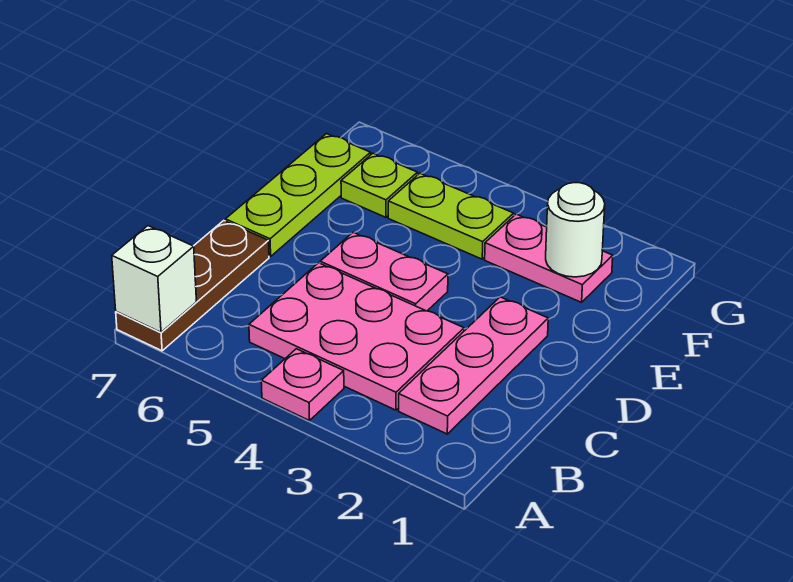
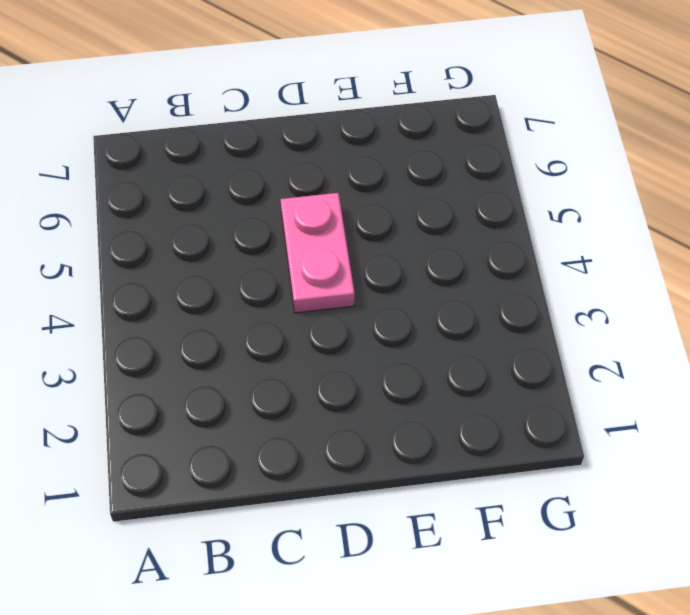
none -> pink 1x1 plate [261,349,344,421]
none -> brown 1x3 plate [116,221,269,351]

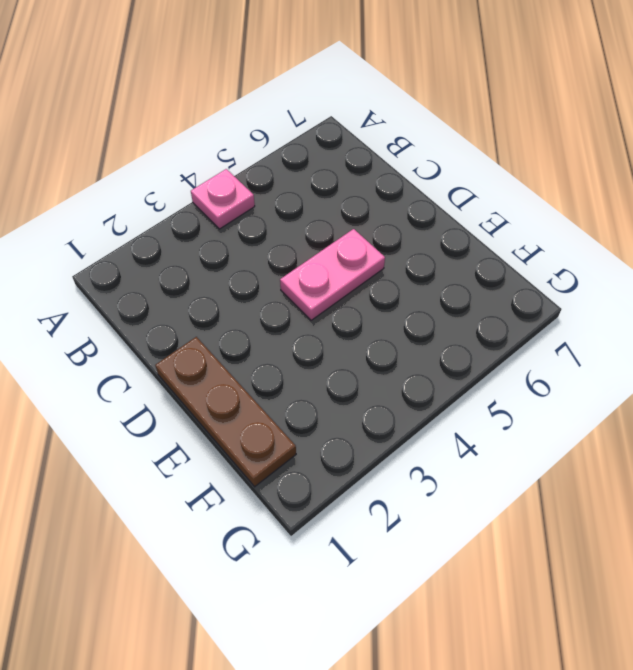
brown 1x3 plate [155,337,296,487] -> brown 1x3 plate moved to [116,221,269,351]
none -> pink 1x3 plate [399,297,548,434]
none -> pink 2x3 plate [249,263,464,410]

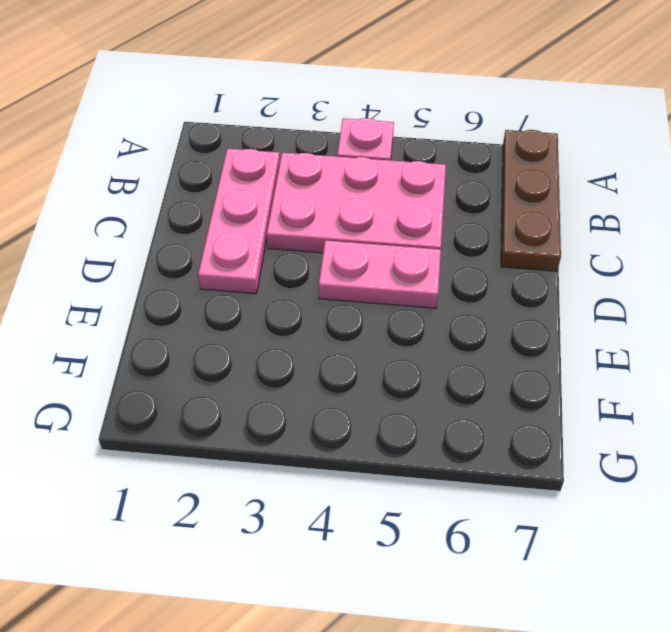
none -> lime 1x3 plate [225,134,371,256]
none -> pink 1x2 plate [485,214,613,302]

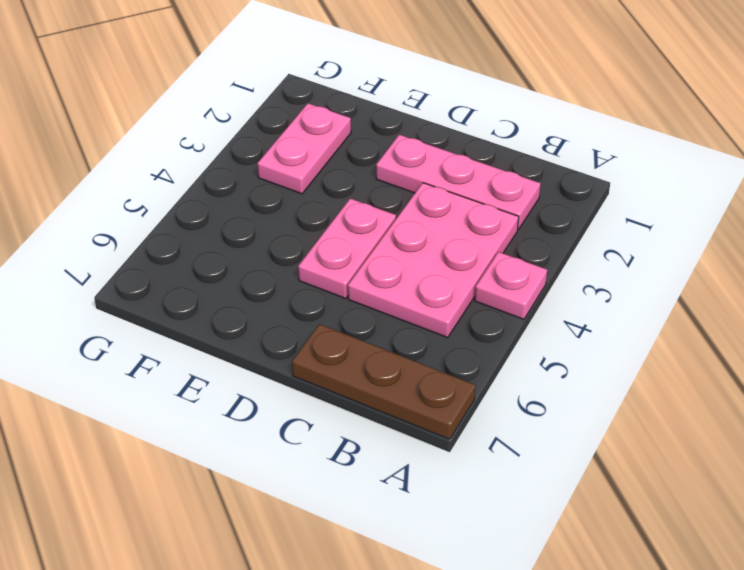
none -> lime 1x3 plate [225,134,371,256]
none -> lime 1x2 plate [388,173,514,259]

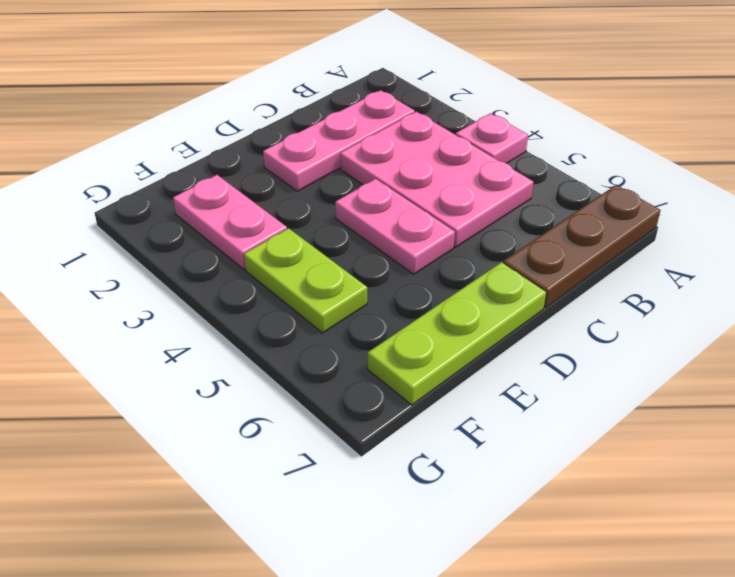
none -> lime 1x1 plate [341,153,418,217]
none -> white 1x1 brick [112,226,197,332]

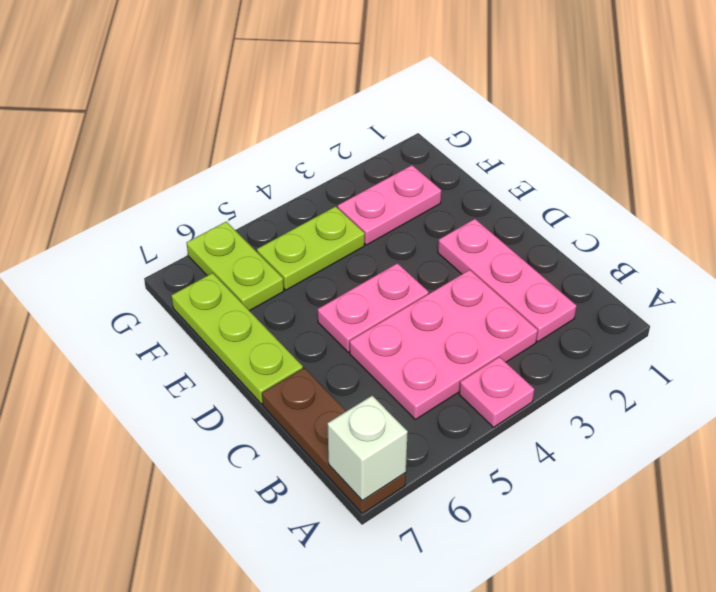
lime 1x2 plate [187,222,284,311] -> lime 1x1 plate [341,153,418,217]
none -> white 1x1 round brick [546,183,605,277]

